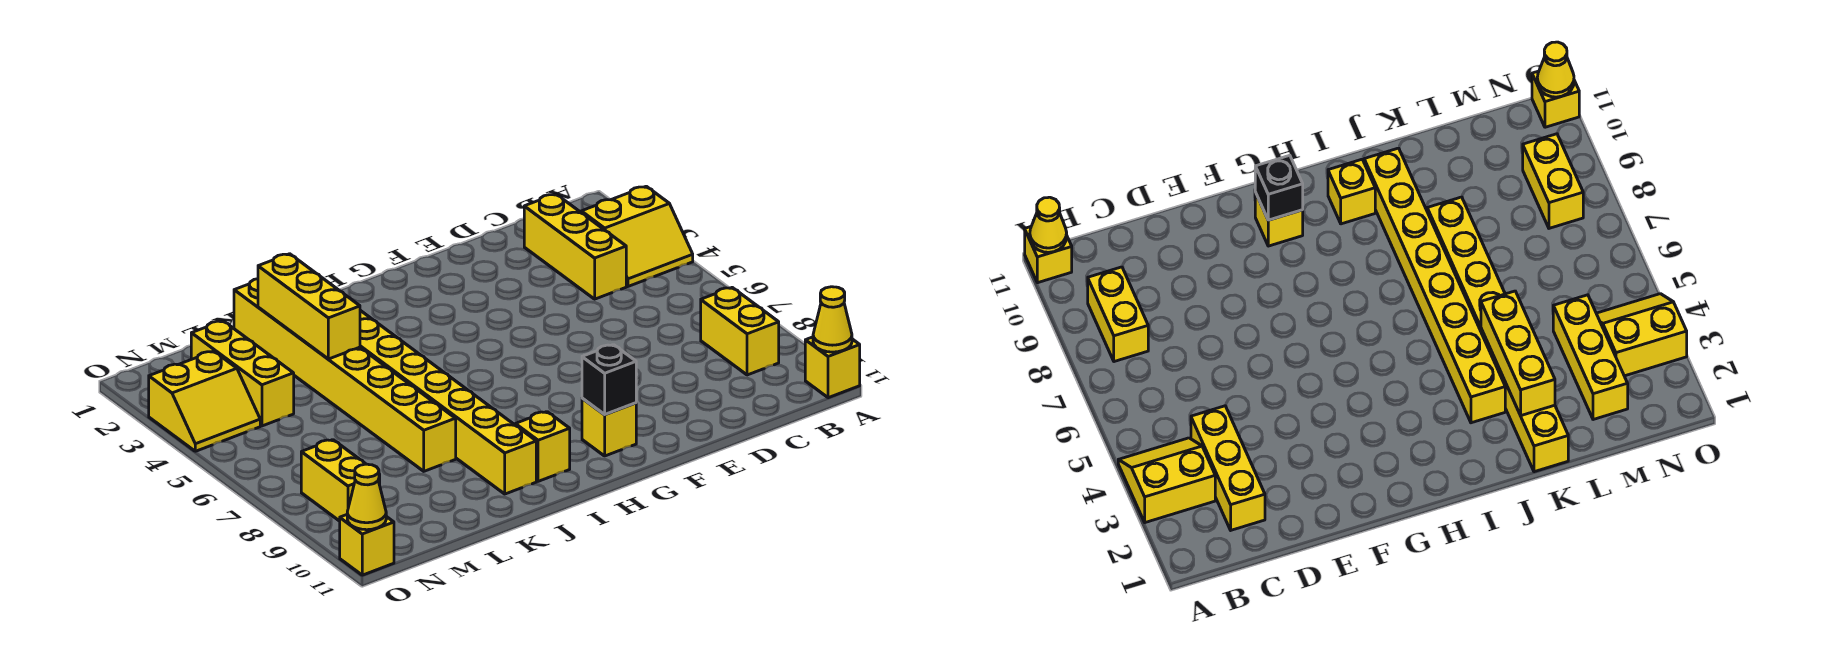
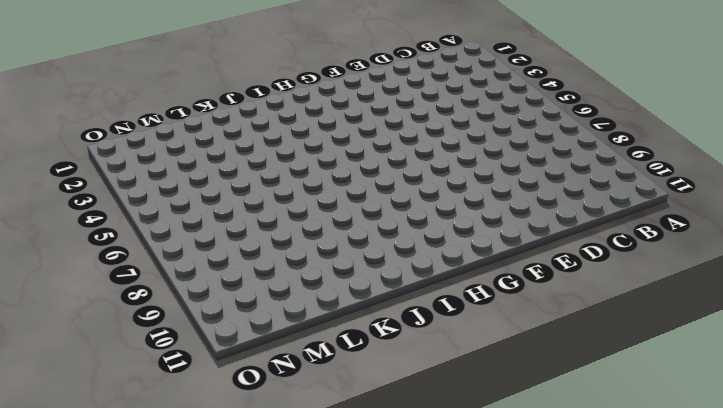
none -> yellow 2x2 slope [581,186,693,286]
none -> yellow 1x1 brick [805,337,860,398]
none -> yellow 1x2 brick [701,288,779,375]

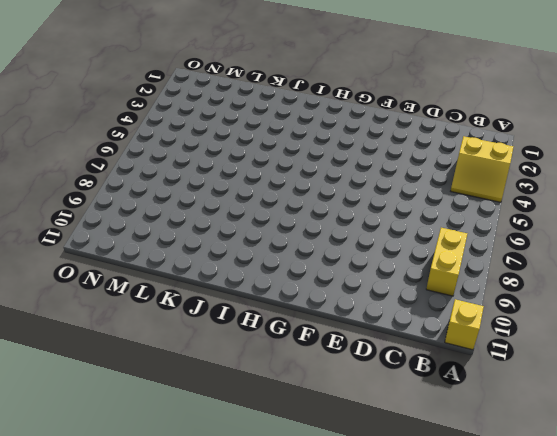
none -> yellow 1x3 brick [524,194,626,299]
none -> yellow 1x1 brick [582,398,636,456]
none -> yellow 1x1 brick [515,412,570,481]

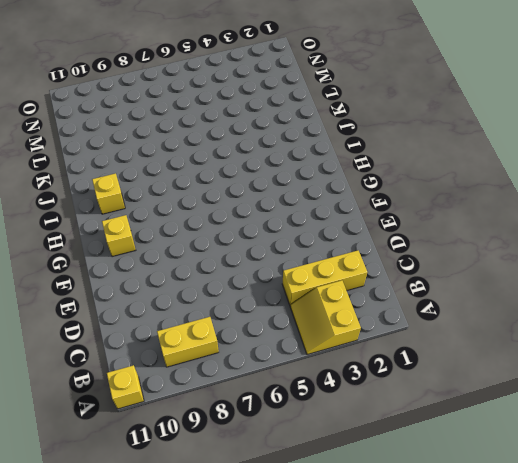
none -> yellow 1x8 brick [360,310,536,494]
none -> yellow 1x8 brick [234,279,456,471]
none -> yellow 1x3 brick [191,321,294,426]

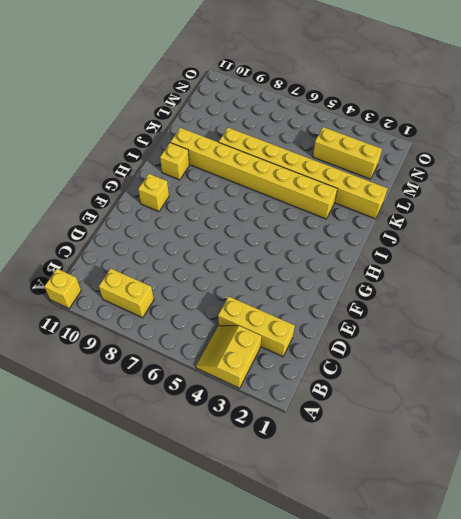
none -> yellow 2x2 slope [149,351,260,451]
none -> yellow 1x2 brick [301,440,380,521]
none -> yellow 1x1 brick [340,515,394,575]

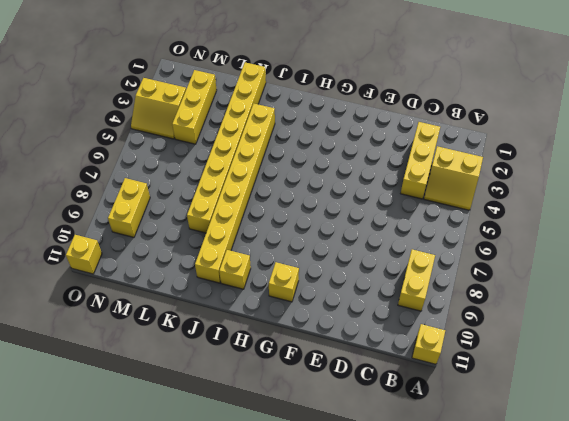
none -> yellow 1x1 cone [813,287,852,352]
none -> black 1x1 brick [582,345,636,415]
none -> yellow 1x3 brick [258,254,360,359]

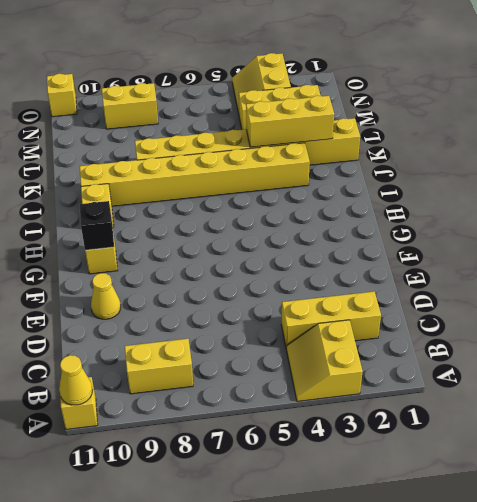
yellow 1x1 cone [91,273,121,319] -> yellow 1x1 cone moved to [347,464,386,530]

